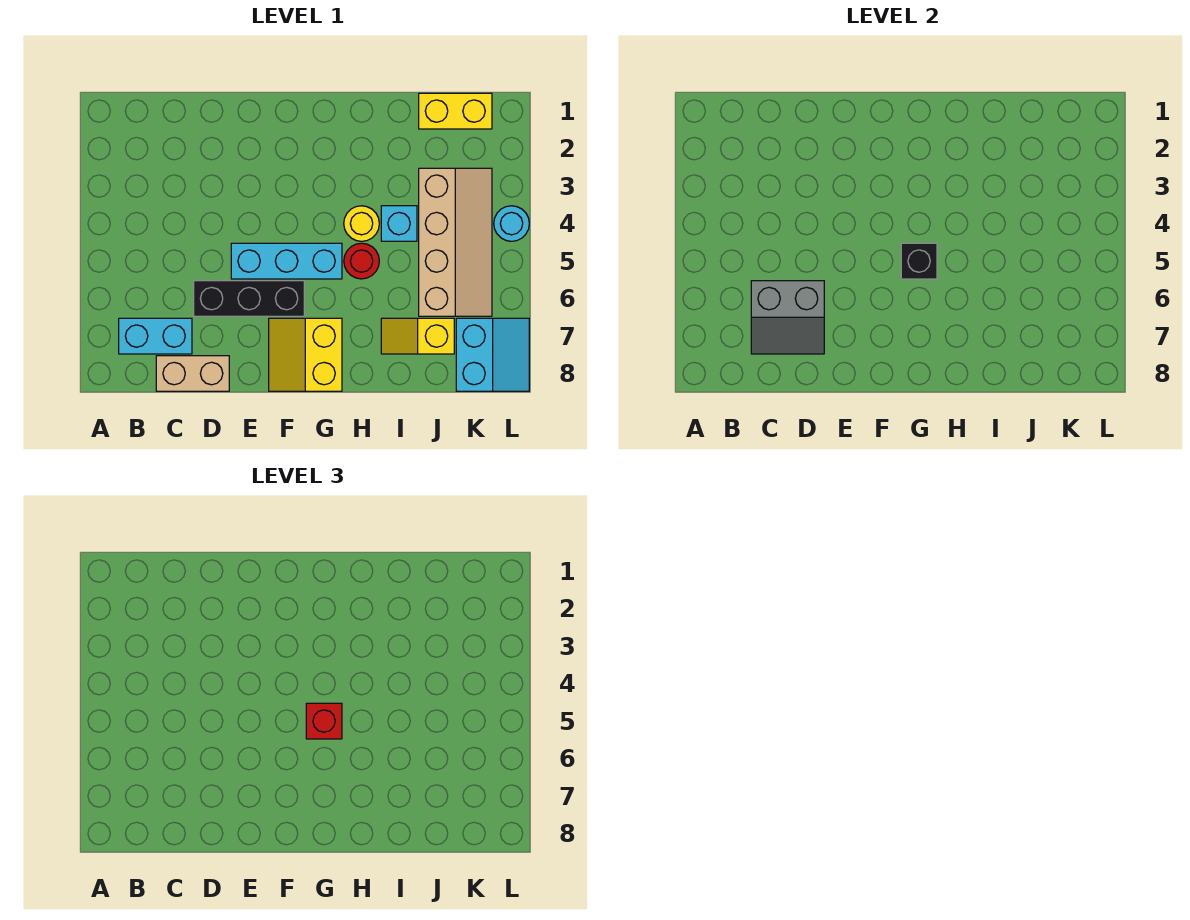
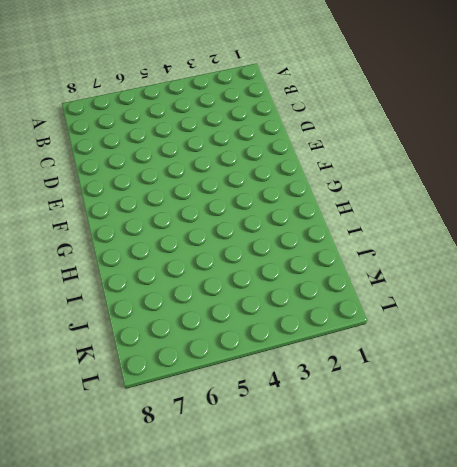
none -> cyan 1x2 brick [119,318,192,354]
none -> tan 1x2 brick [156,356,229,391]
none -> black 1x3 brick [194,281,304,316]

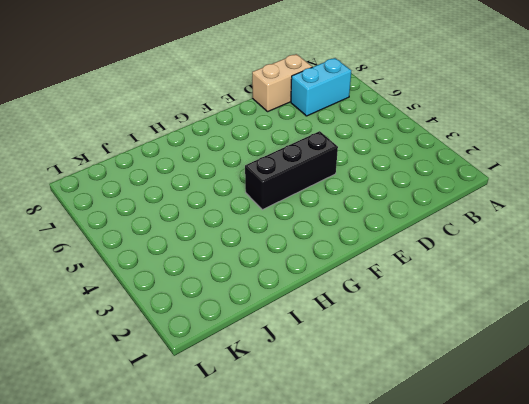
black 1x3 brick [245,131,338,210] -> black 1x3 brick moved to [194,281,304,316]
none -> cyan 1x3 brick [231,243,342,279]
none -> yellow 2x2 slope [269,318,342,391]
none -> yellow 1x1 round brick [344,206,379,241]

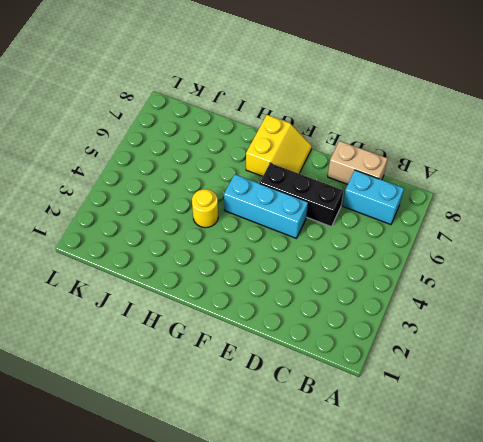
none -> red 1x1 round brick [344,243,379,279]
none -> cyan 1x1 brick [381,206,417,241]
none -> yellow 1x2 slope [381,318,454,354]

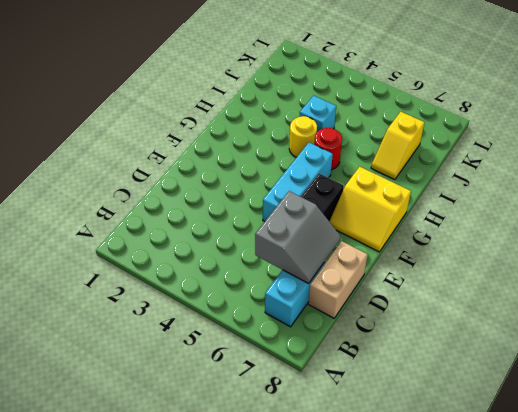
none -> yellow 1x2 brick [419,93,492,129]
none -> tan 2x4 slope [419,168,492,316]
none -> cyan 2x2 slope [456,318,529,391]

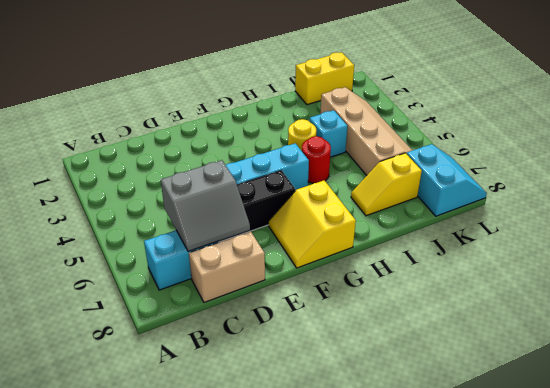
none -> cyan 1x1 round brick [494,206,529,241]
none -> black 1x1 brick [901,243,937,279]
none -> red 1x1 brick [306,703,342,739]

